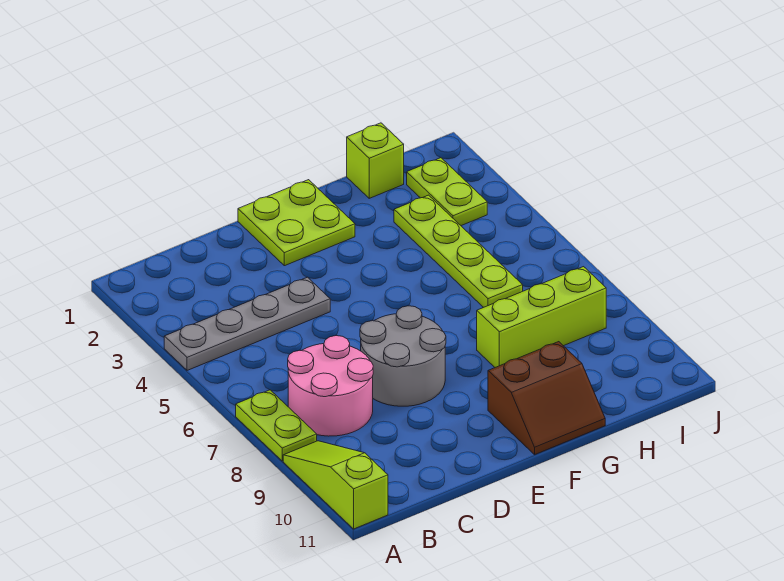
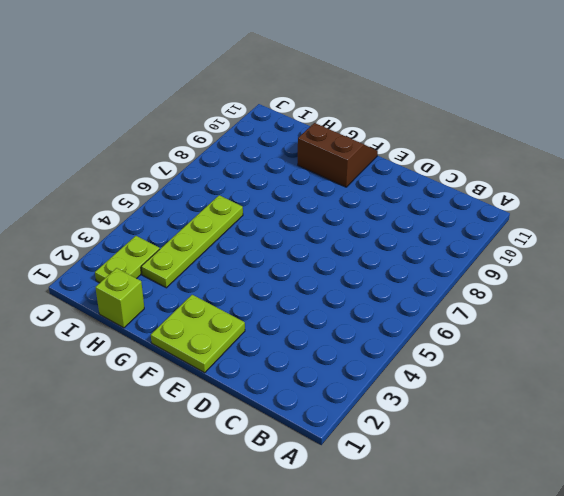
none -> grey 1x4 plate [164,277,330,370]
none -> lime 1x2 plate [236,390,317,461]

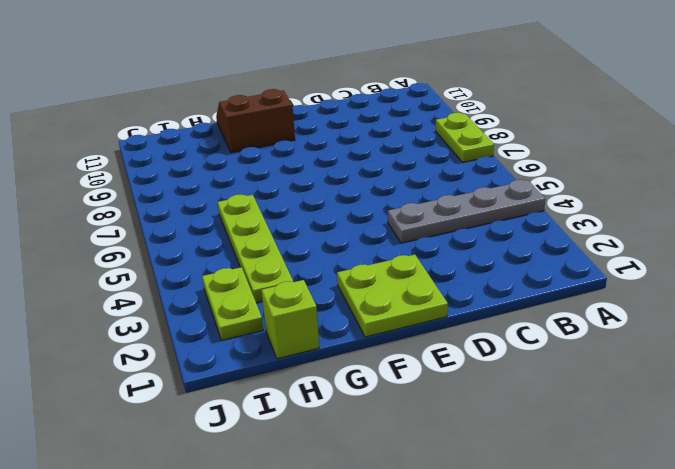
none -> lime 1x3 slope [283,441,388,529]
none -> pink 2x2 round brick [288,336,373,436]

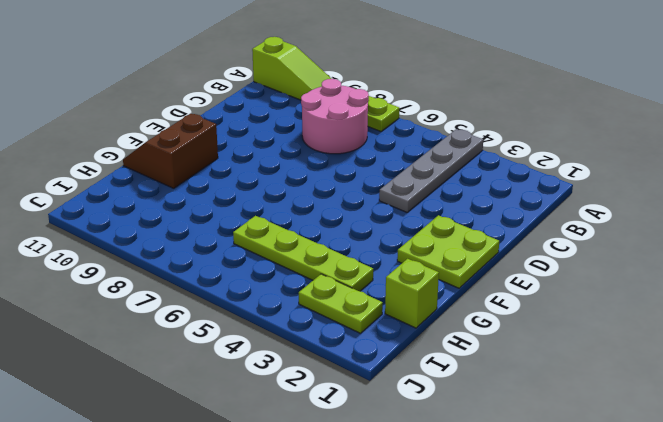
none -> grey 2x2 round brick [360,306,446,406]
none -> lime 1x3 brick [477,267,606,367]

